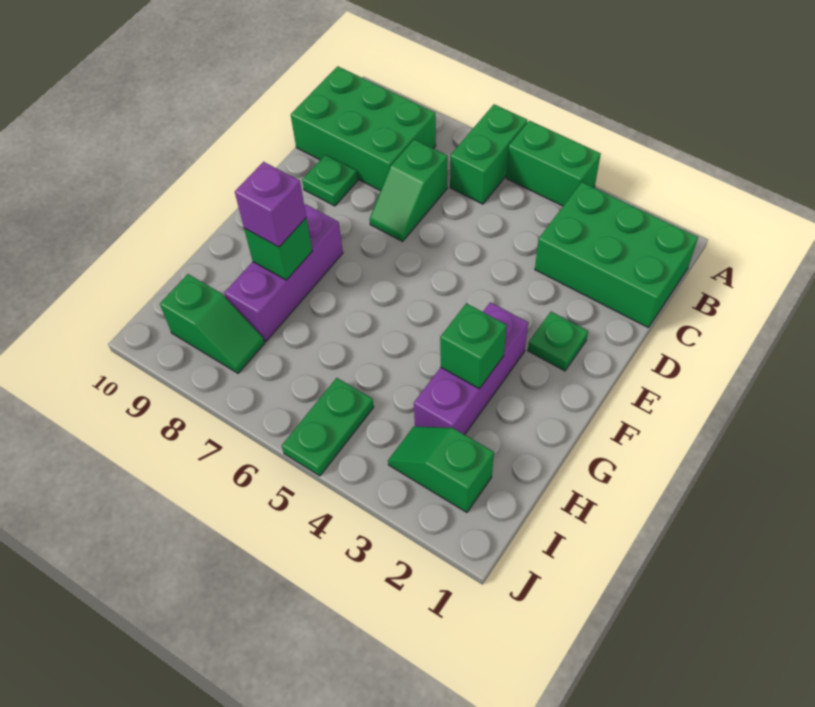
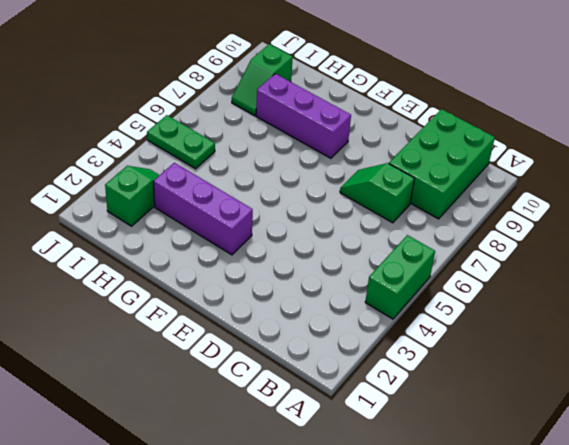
none -> green 1x2 brick [450,104,527,204]
none -> green 2x3 brick [535,182,698,328]
none -> green 1x1 plate [302,155,358,206]

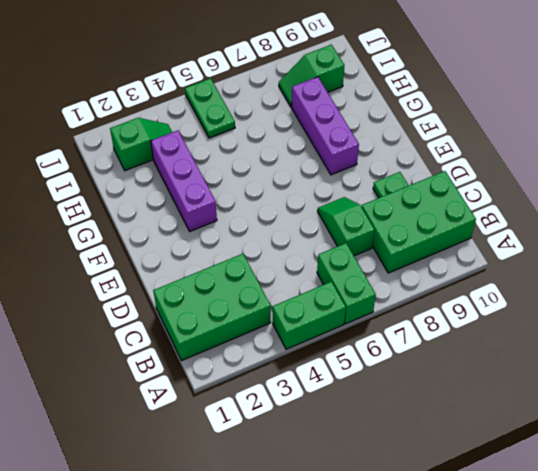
none -> green 1x1 plate [528,312,588,371]
none -> green 1x1 brick [440,303,507,389]
none -> green 1x1 brick [244,218,312,280]

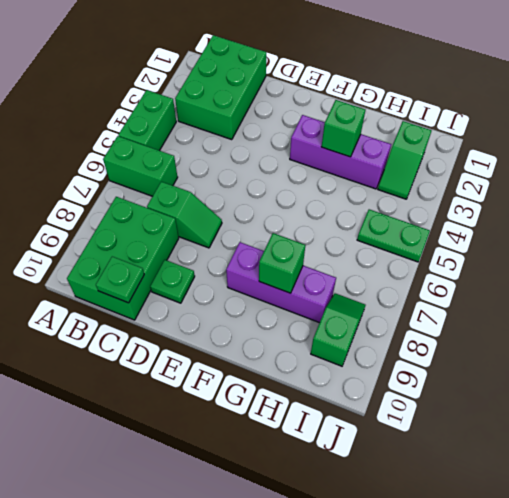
green 1x1 plate [96,257,144,303] -> green 1x1 plate moved to [528,312,588,371]
none -> purple 1x1 brick [235,162,306,247]

